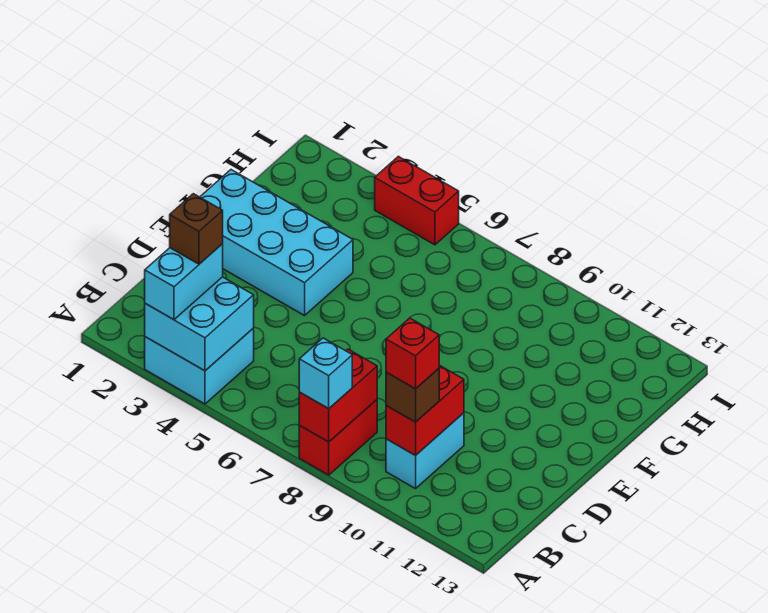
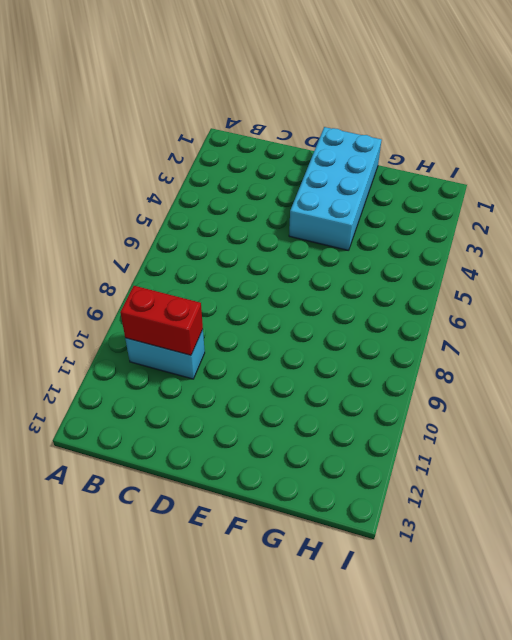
none -> cyan 2x2 brick [145,328,254,404]
none -> red 1x2 brick [299,400,377,475]
none -> red 1x2 brick [375,156,459,245]

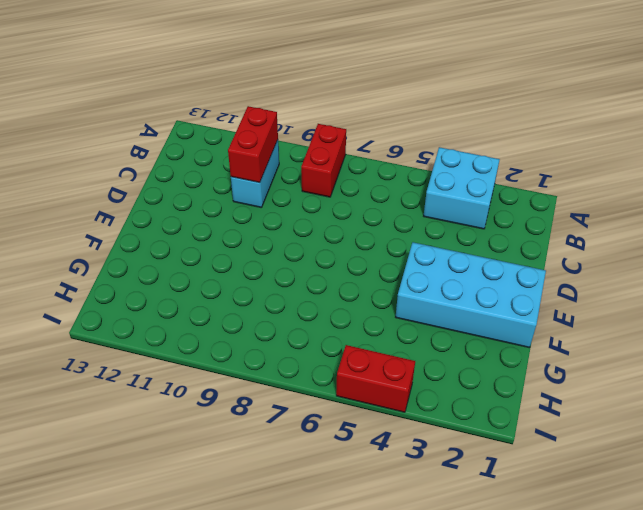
none -> cyan 2x2 brick [145,277,254,371]
none -> red 1x2 brick [299,349,377,442]
none -> cyan 1x2 brick [145,244,223,320]

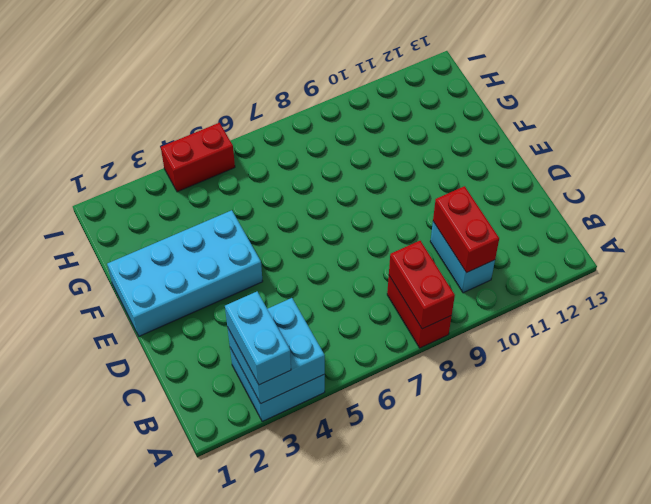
none -> cyan 1x1 brick [299,338,352,409]
none -> brown 1x1 brick [386,369,439,422]
none -> brown 1x1 brick [170,194,223,264]

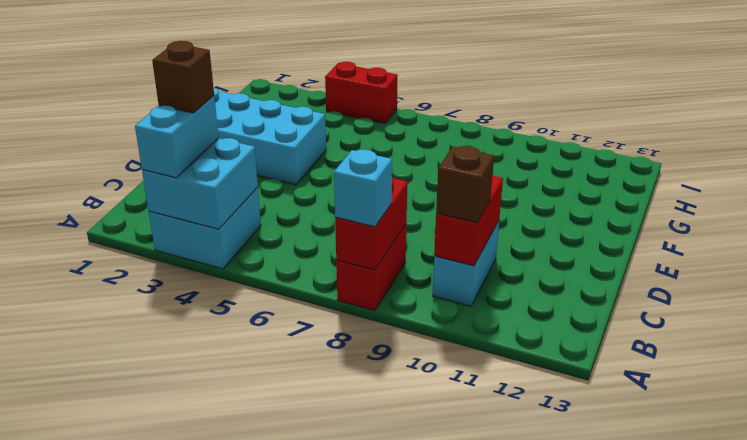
none -> red 1x1 brick [386,318,439,389]

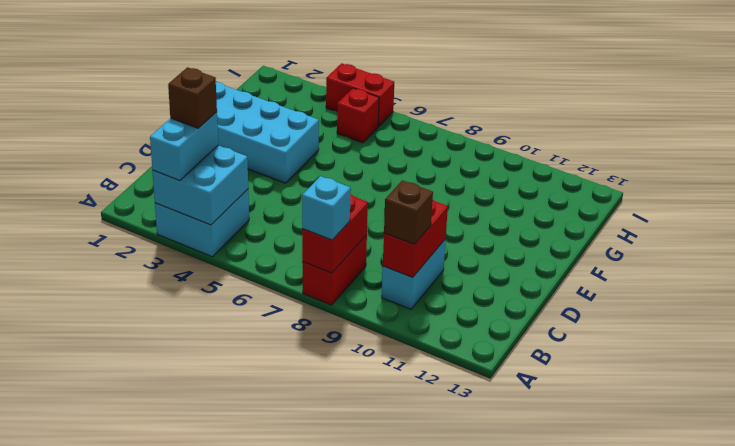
red 1x1 brick [337,88,379,143] -> red 1x1 brick moved to [386,318,439,389]

